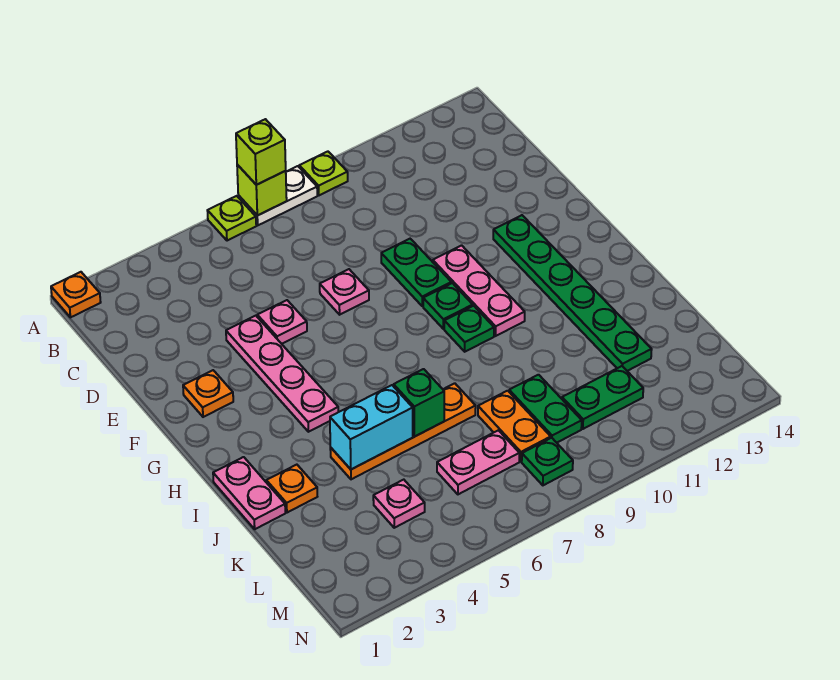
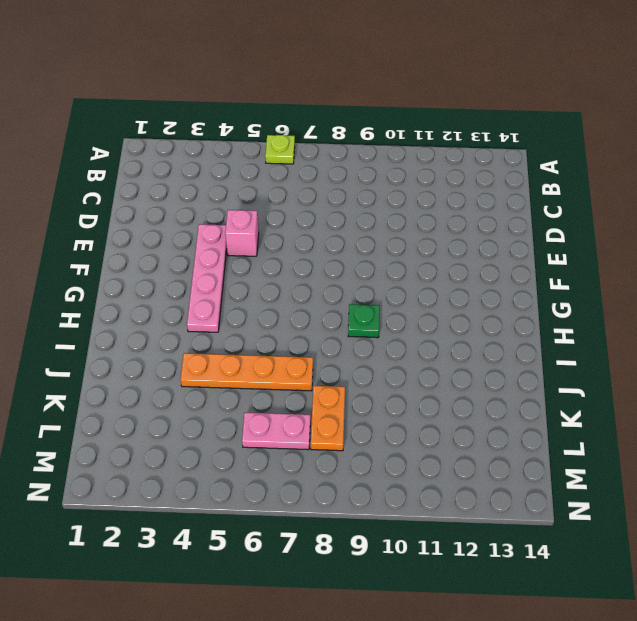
pink 1x1 brick [225,210,259,256] -> pink 1x1 plate [257,300,307,344]
none -> orange 1x1 plate [51,272,101,317]
none -> white 1x2 plate [238,166,317,225]
none -> lime 1x1 plate [299,152,348,195]

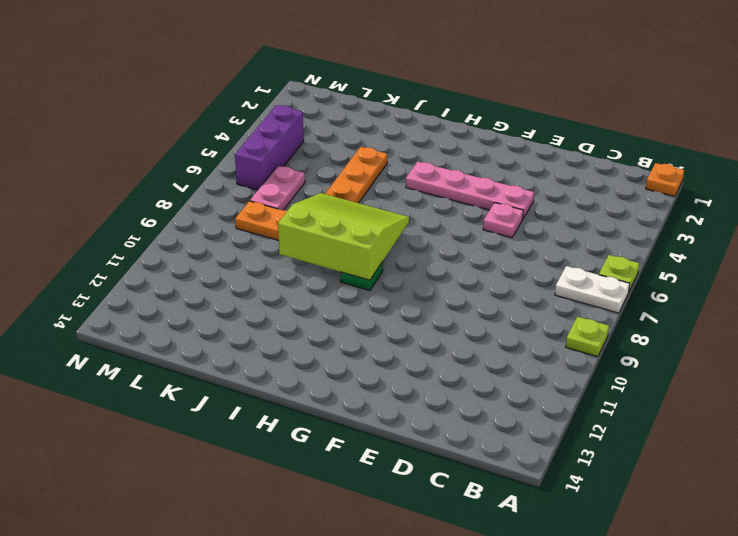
white 1x2 plate [555,266,630,313] -> white 1x2 plate turned to [238,166,317,225]
lime 3x3 slope [278,193,409,280] -> none
purple 1x3 brick [235,105,304,190] -> none
none -> pink 1x1 plate [320,269,369,315]
none -> green 1x2 plate [381,239,451,306]
none -> orange 1x1 plate [183,370,233,417]

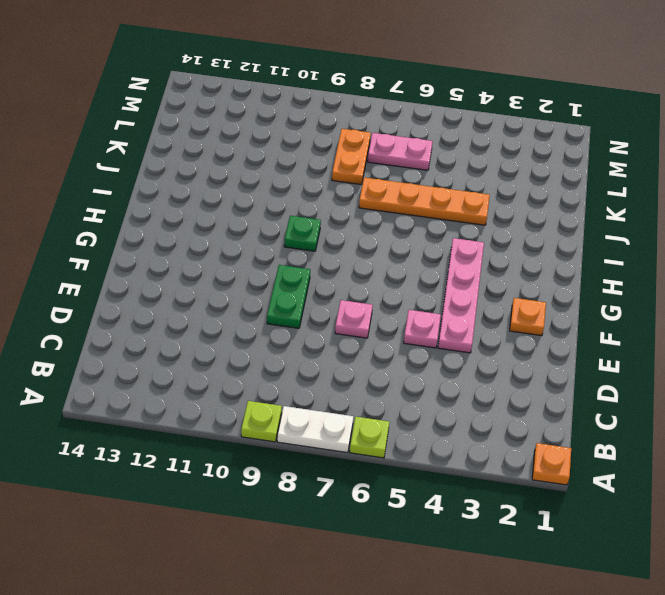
none -> pink 1x3 plate [433,245,525,336]
none -> green 1x6 plate [493,215,652,371]
none -> green 1x1 plate [423,283,473,329]

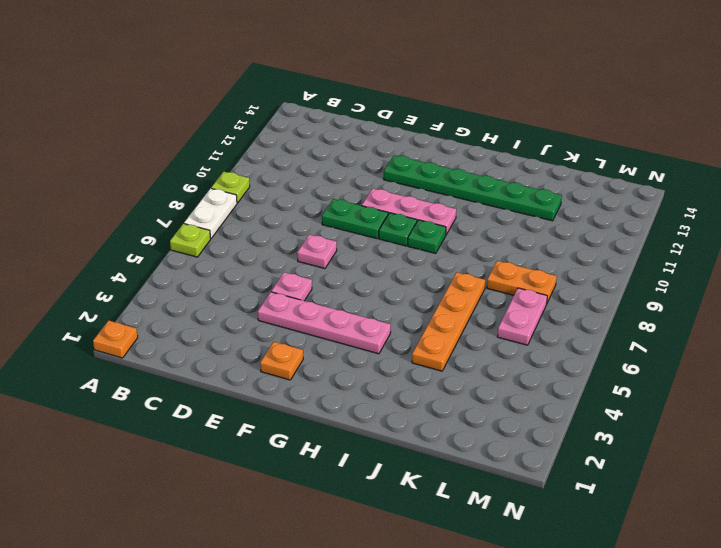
none -> pink 1x2 plate [213,457,285,529]
none -> orange 1x1 plate [266,465,317,513]
none -> green 1x2 plate [509,375,582,443]

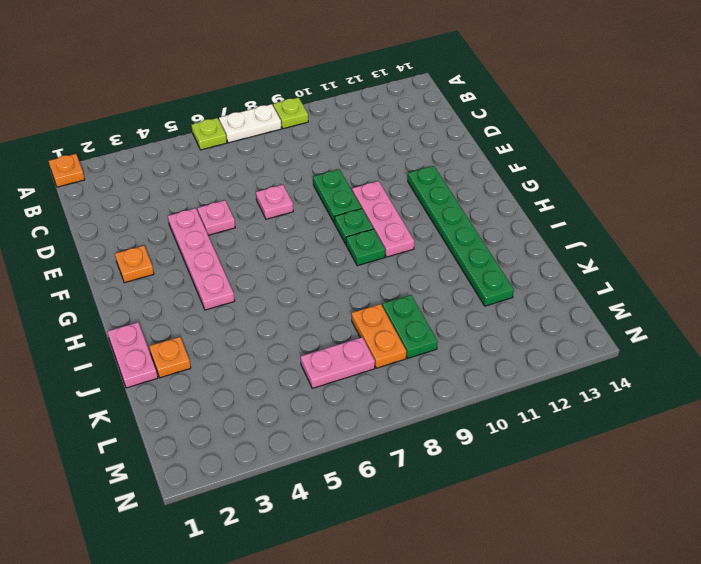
none -> orange 1x4 plate [330,383,476,479]
none -> pink 1x1 plate [373,480,425,528]
none -> green 1x2 plate [562,366,643,429]

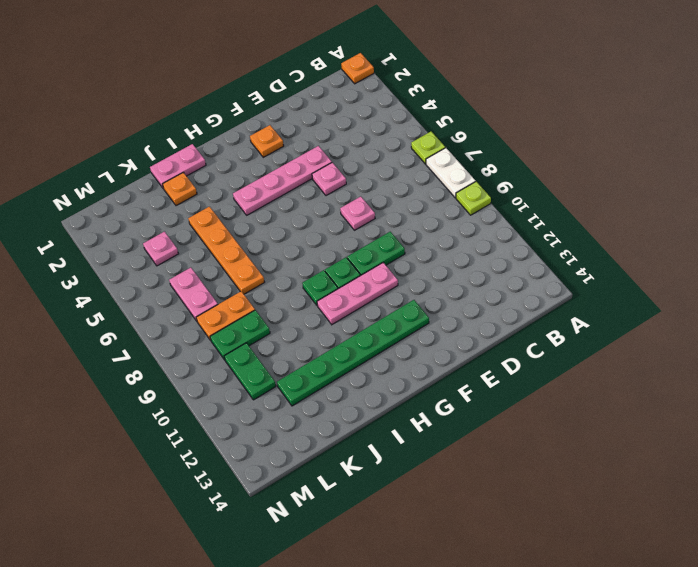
none -> green 1x1 plate [522,438,573,485]
none -> lime 1x1 brick [237,165,287,215]
none -> cyan 1x2 brick [330,385,413,469]

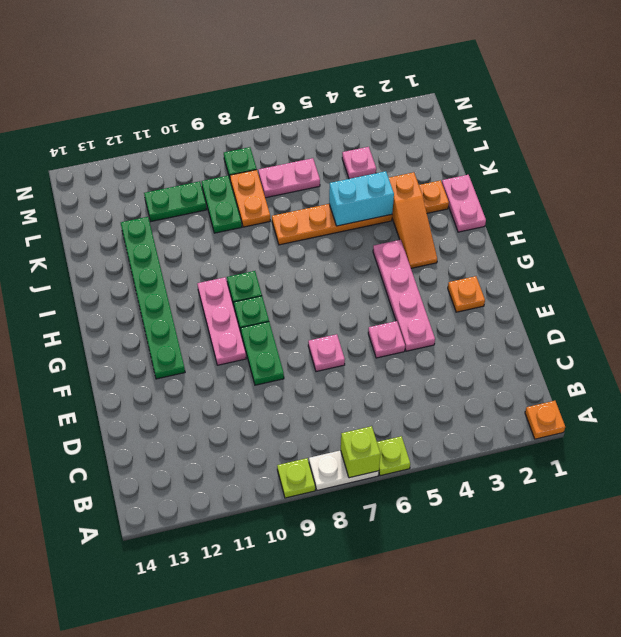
orange 1x3 slope [389,172,437,268] -> none
none -> green 1x1 brick [394,369,444,437]
none -> lime 1x1 brick [236,119,286,185]

